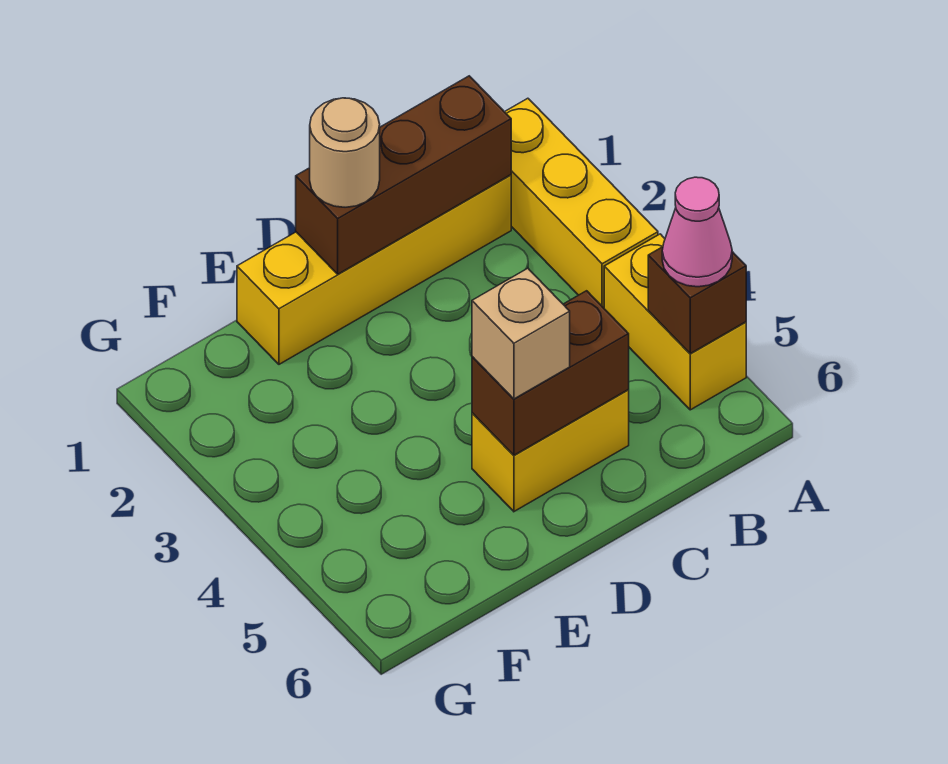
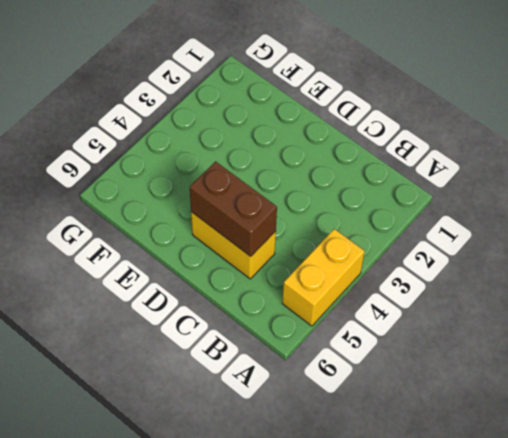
none -> yellow 1x3 brick [505,98,658,308]
none -> yellow 1x4 brick [237,175,511,364]

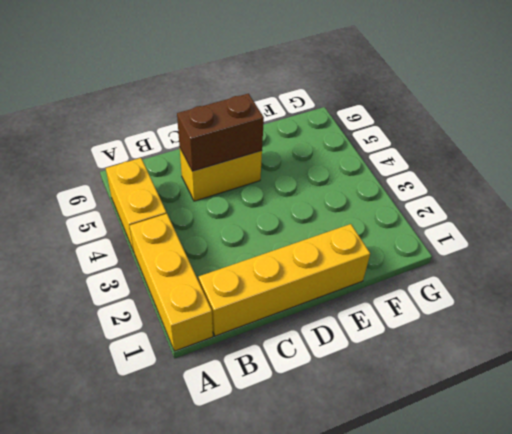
none -> brown 1x1 brick [648,247,746,354]
none -> brown 1x3 brick [296,76,511,274]

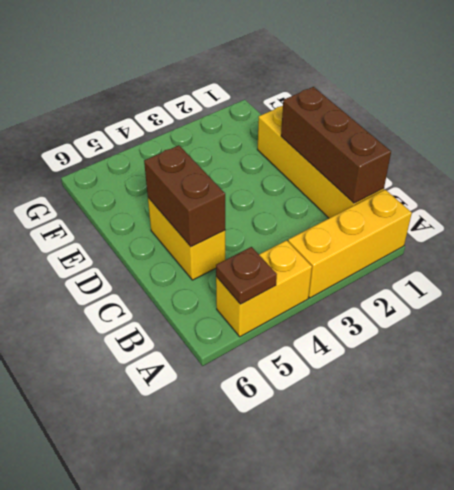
brown 1x1 plate [216,247,277,304] -> brown 1x1 brick [648,247,746,354]
none -> pink 1x1 cone [662,177,732,287]
none -> tan 1x1 round brick [310,98,380,207]

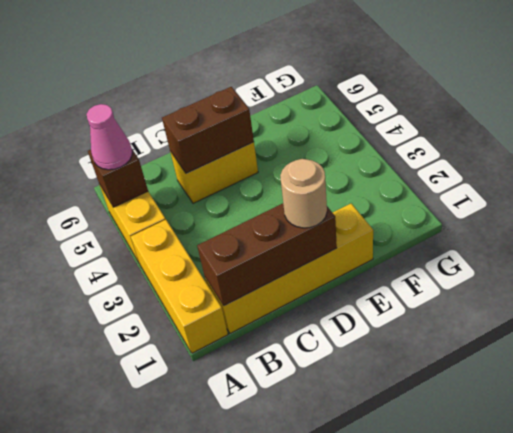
none -> tan 1x1 brick [472,268,570,399]

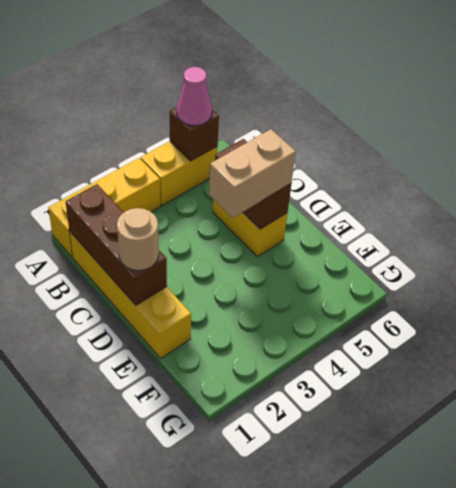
tan 1x2 brick [209,129,296,218] -> tan 1x1 brick [472,268,570,399]

